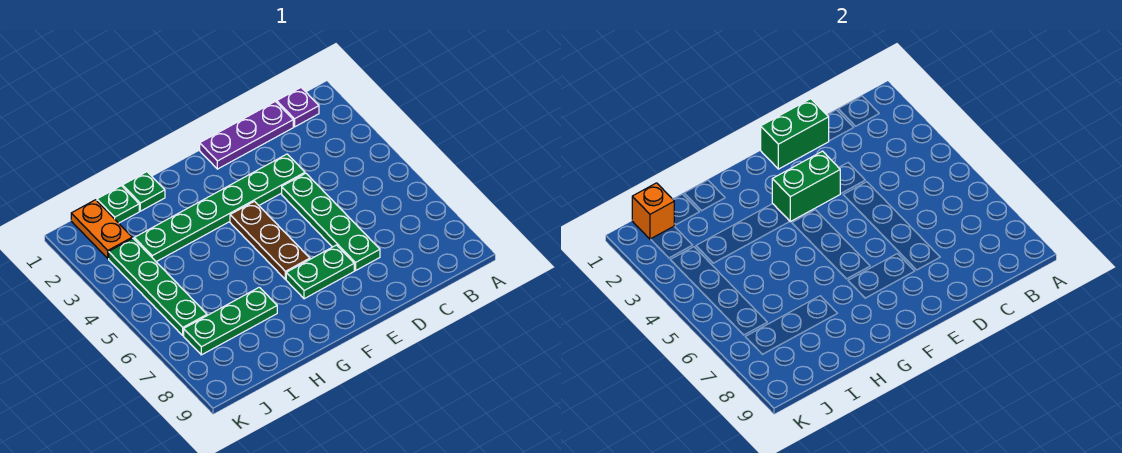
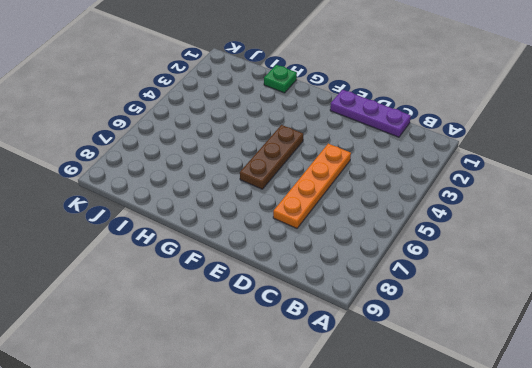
orange 1x4 plate [273,144,351,228] -> green 1x4 plate [282,173,380,270]
none -> purple 1x1 plate [277,88,319,127]
none -> green 1x6 plate [134,154,305,262]
none -> green 1x2 plate [286,245,354,299]

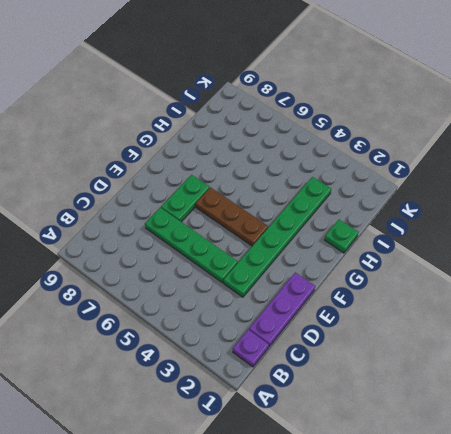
none -> green 1x3 plate [184,287,277,355]
none -> green 1x1 plate [97,186,139,223]
none -> orange 1x2 plate [71,200,132,258]

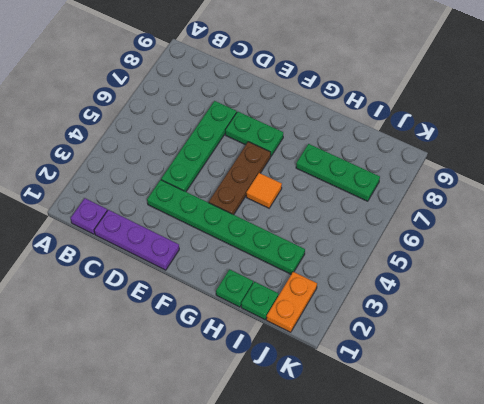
orange 1x1 tile [246,173,282,208] -> none
none -> green 1x4 plate [109,238,207,335]
none -> green 1x2 brick [761,99,829,169]
none -> green 1x2 brick [772,151,840,222]

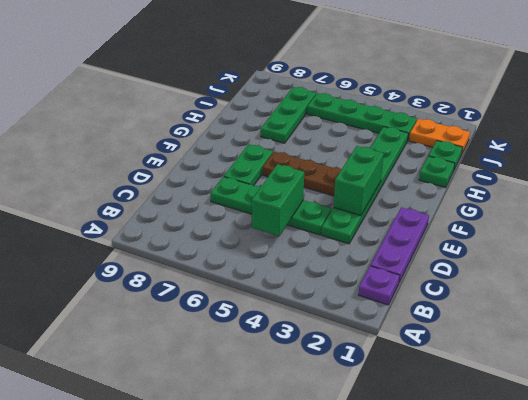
green 1x2 brick [252,164,304,236] -> green 1x2 brick moved to [761,99,829,169]
none -> orange 1x1 brick [632,183,674,239]

